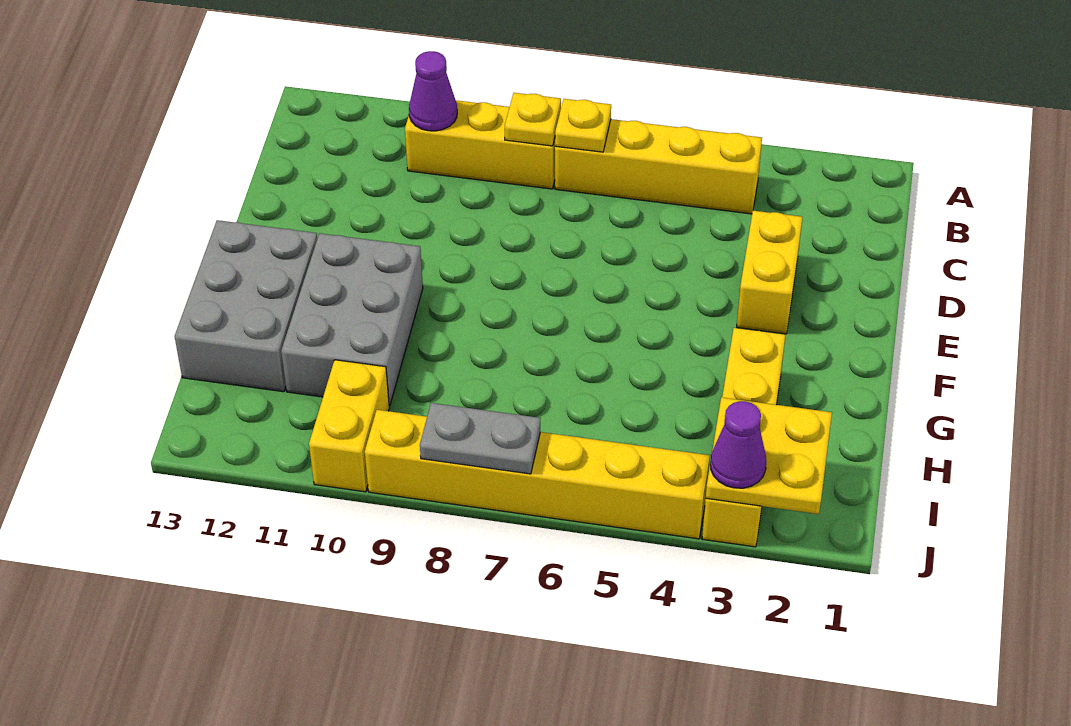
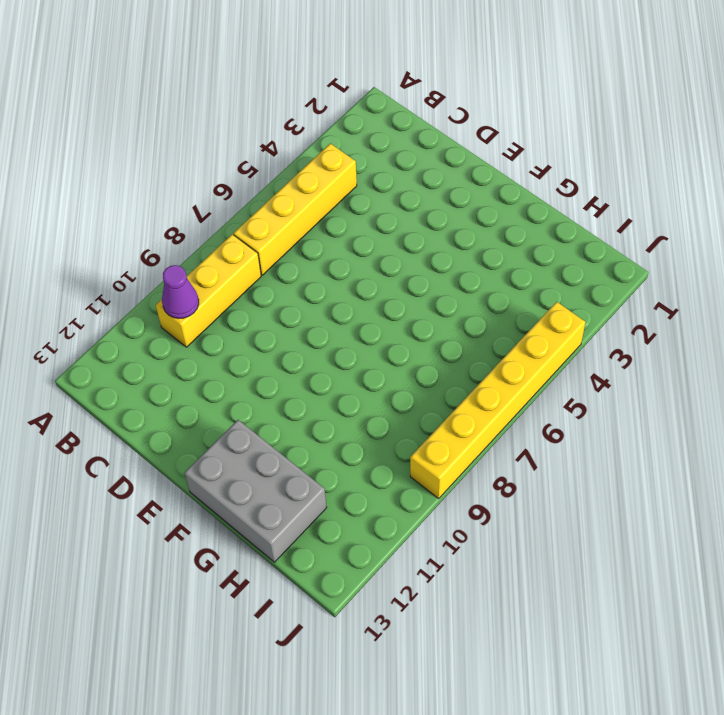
none -> yellow 1x2 brick [737,211,803,334]
none -> grey 2x3 brick [281,233,423,406]
none -> yellow 1x4 brick [702,328,785,547]

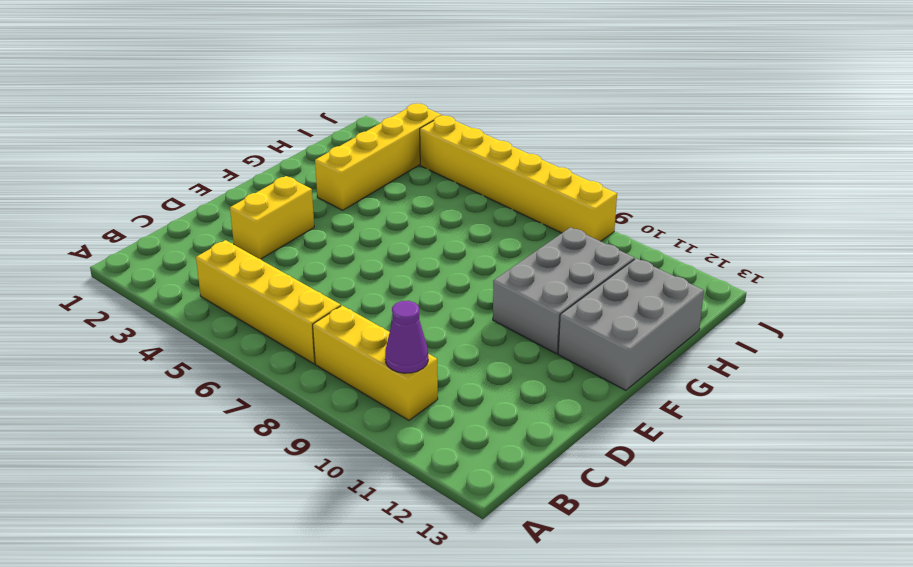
none -> yellow 1x2 brick [309,360,389,492]
none -> yellow 1x1 plate [555,99,611,152]
none -> yellow 1x1 plate [505,93,561,146]

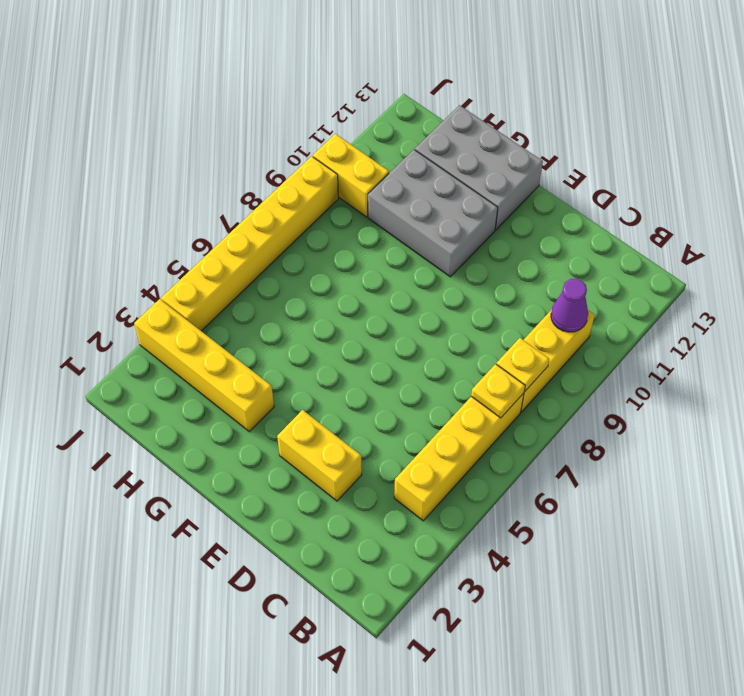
none -> yellow 2x2 plate [706,397,832,514]
none -> grey 1x2 plate [420,403,540,474]
none -> purple 1x1 cone [710,401,766,488]

